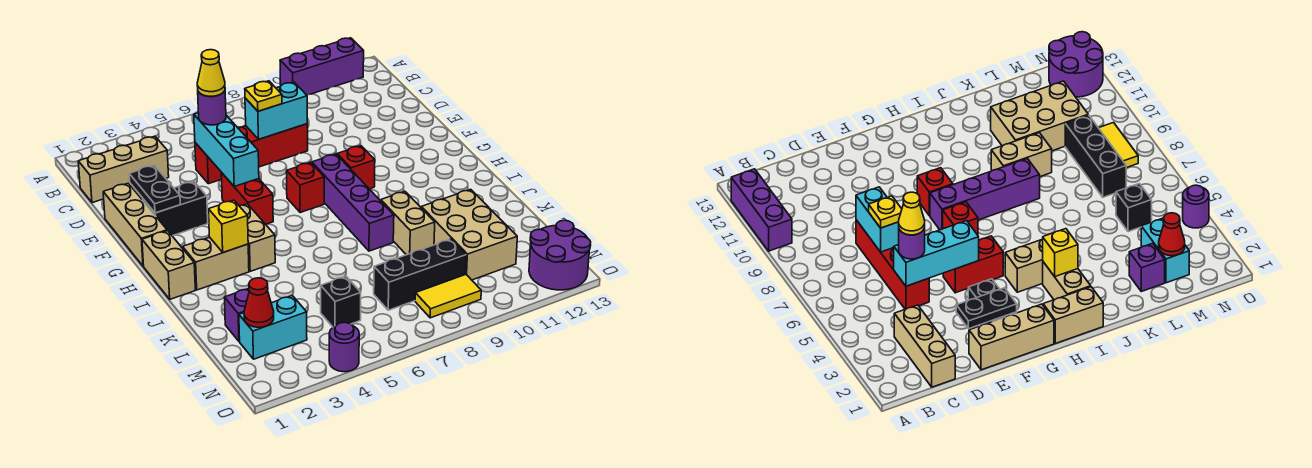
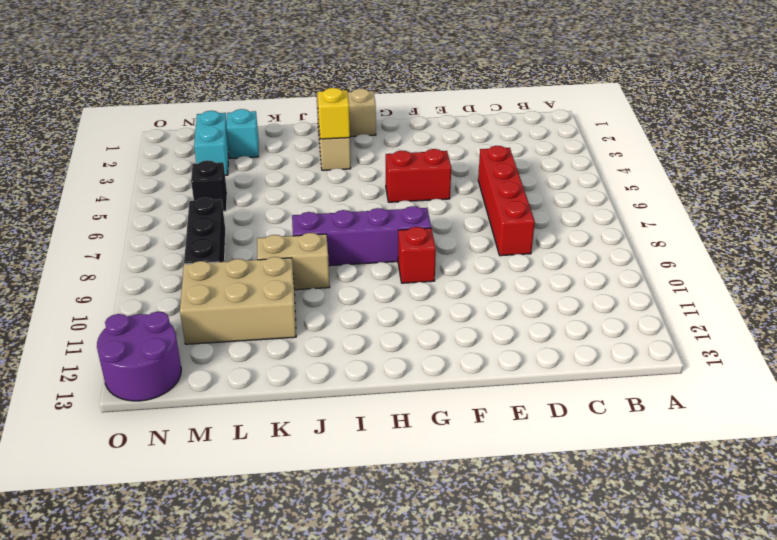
cyan 1x1 brick [227,109,259,158] -> purple 1x1 brick [224,289,249,342]
none -> purple 1x3 brick [280,38,364,95]
none -> tan 1x3 brick [78,136,169,203]
none -> tan 1x3 brick [103,183,167,266]

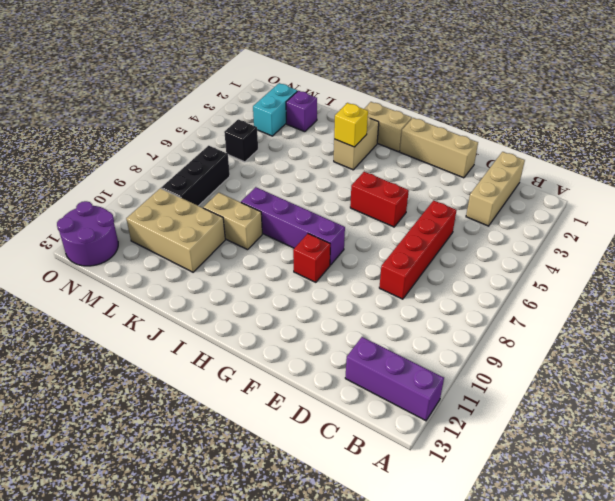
purple 1x3 brick [345,337,444,421] -> purple 1x3 brick turned to [280,38,364,95]
none -> black 1x2 brick [143,182,208,236]
none -> red 1x1 brick [287,162,324,213]
none -> tan 1x2 brick [239,204,275,271]

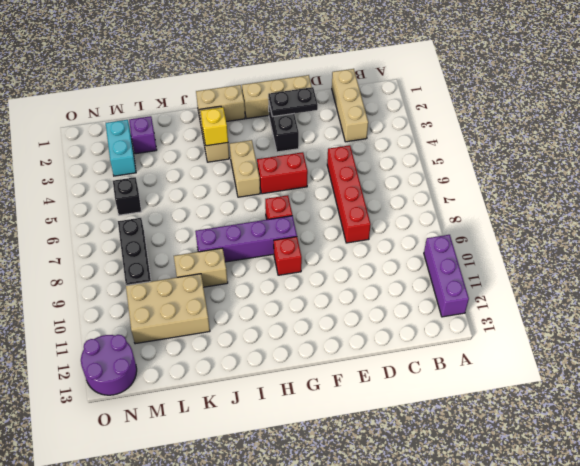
tan 1x2 brick [230,140,260,197] -> tan 1x2 brick turned to [239,204,275,271]
none -> yellow 1x2 tile [415,274,481,318]
none -> purple 1x1 round brick [329,322,359,372]
none -> cyan 1x3 brick [194,113,259,186]

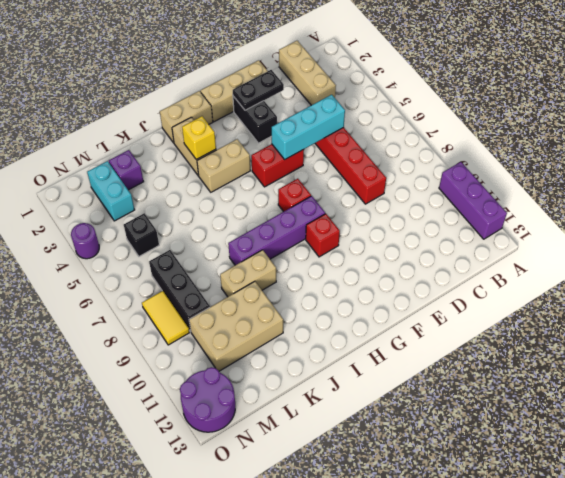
none -> cyan 1x2 brick [245,82,307,139]
none -> red 1x1 cone [244,278,274,327]
none -> purple 1x1 round brick [198,91,226,125]

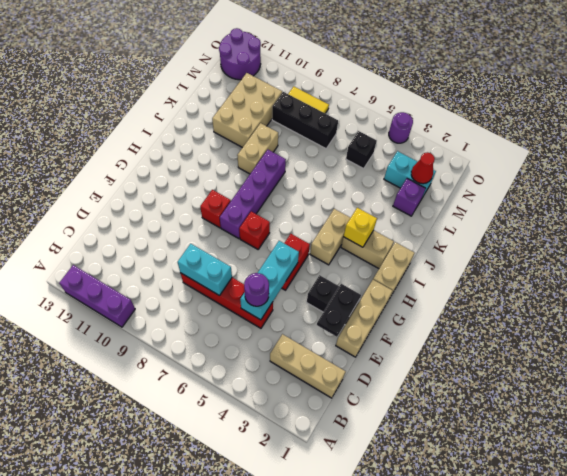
none -> yellow 1x1 plate [245,81,282,111]
none -> yellow 1x1 cone [197,50,225,96]

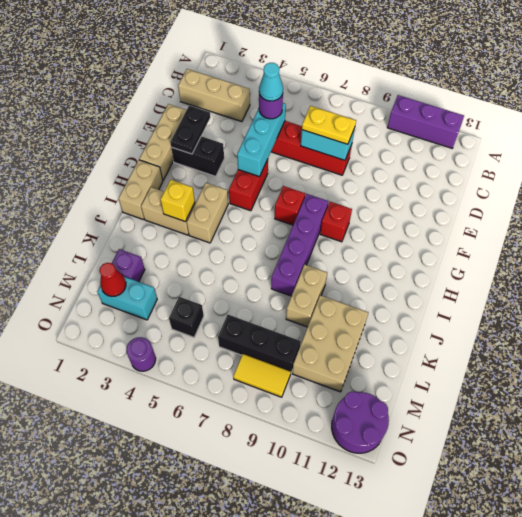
cyan 1x1 cone [259,63,283,101] -> yellow 1x1 cone [197,50,225,96]
yellow 1x2 plate [302,106,356,144] -> yellow 1x1 plate [245,81,282,111]

